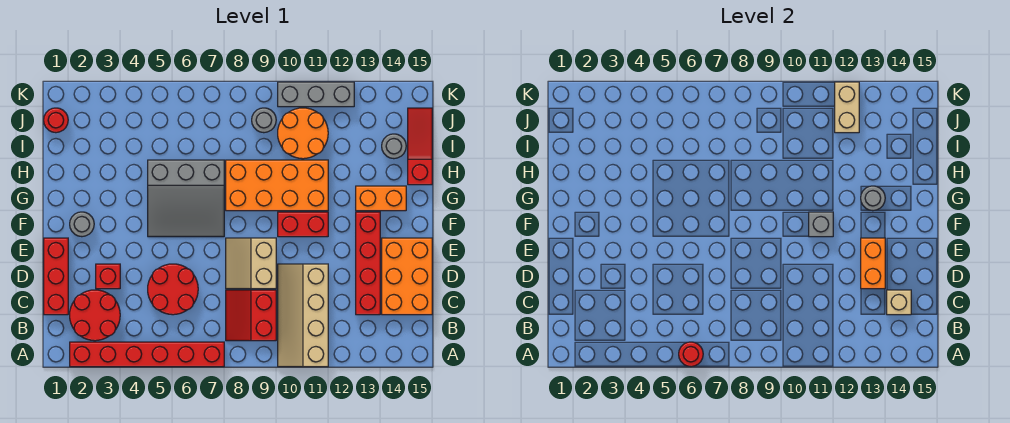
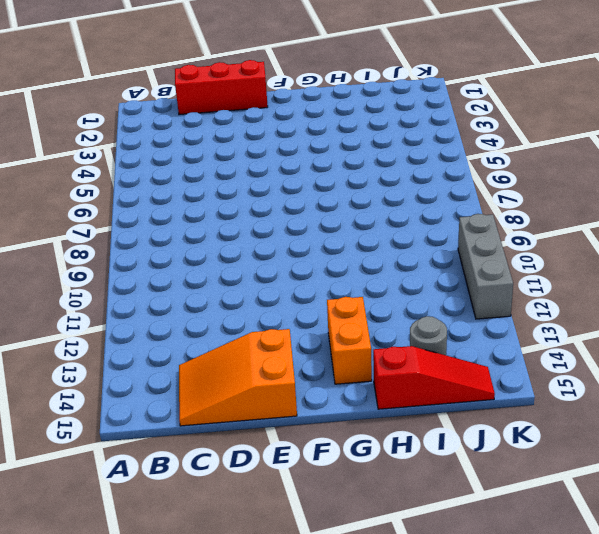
orange 2x3 slope [179,329,297,426] -> orange 2x3 brick [382,238,432,315]
none -> red 1x6 brick [70,342,224,367]
none -> tan 2x4 slope [278,264,328,367]
none -> red 2x2 round brick [70,290,120,341]

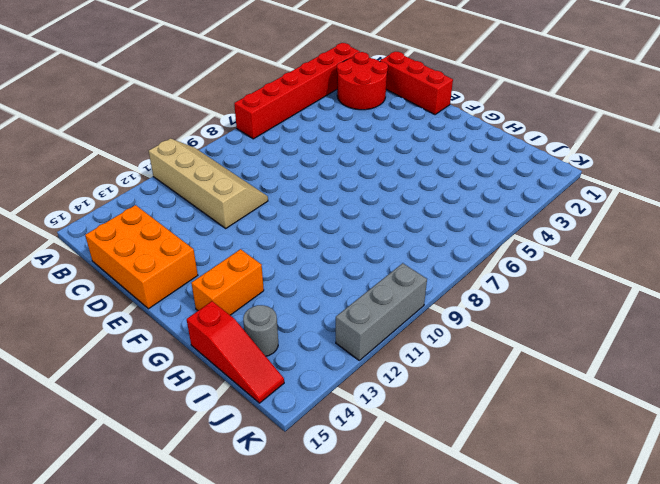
none -> red 2x2 slope [226,290,276,341]
none -> red 2x2 round brick [148,264,198,315]
none -> red 1x4 brick [356,212,380,315]

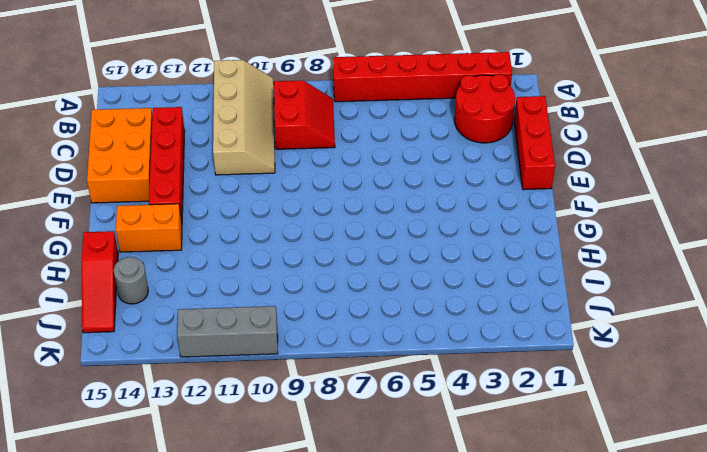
none -> red 2x2 round brick [148,264,198,315]
none -> red 1x1 brick [96,264,120,289]
none -> tan 2x2 slope [226,238,276,289]

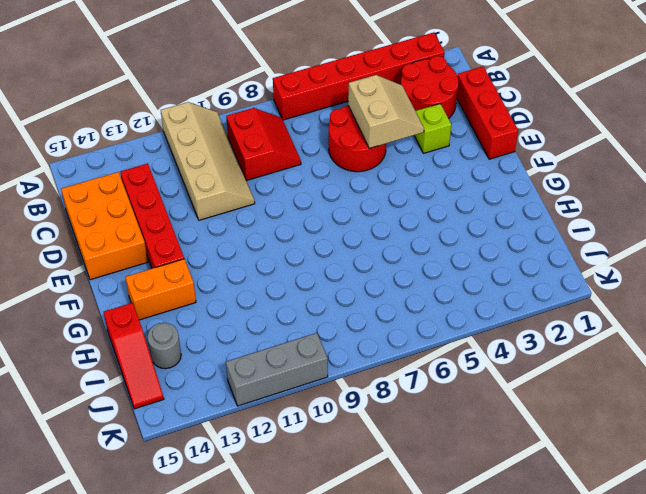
tan 2x2 slope [348,75,424,148] -> tan 2x2 slope moved to [226,238,276,289]
lime 1x1 brick [414,104,451,153] -> red 1x1 brick [96,264,120,289]
none -> grey 1x1 round brick [70,212,94,237]
none -> grey 3x3 slope [148,160,224,237]
none -> red 1x2 brick [278,212,328,237]

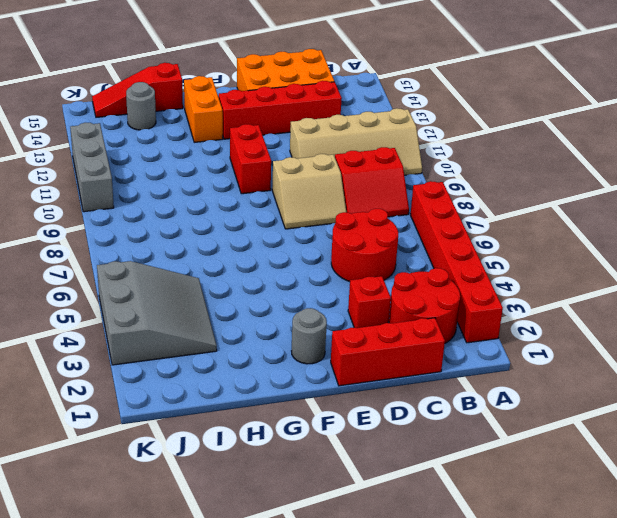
grey 3x3 slope [97,261,217,365] -> grey 3x3 slope moved to [148,160,224,237]
none -> orange 2x4 brick [226,160,328,211]
none -> orange 2x2 round brick [278,108,328,159]
none -> red 1x1 round brick [44,108,68,133]

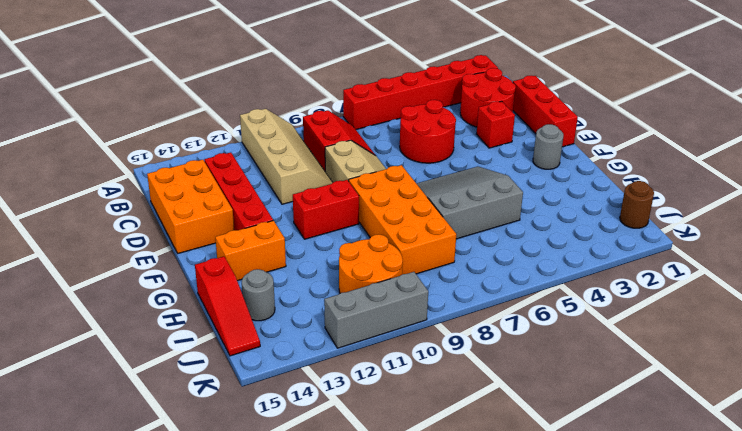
orange 2x4 brick [349,165,456,274] -> orange 2x4 brick turned to [226,160,328,211]
brown 1x1 round brick [620,181,654,228] -> red 1x1 round brick [44,108,68,133]
none -> grey 1x1 round brick [252,108,276,133]
none -> red 1x1 round brick [679,342,703,367]
none -> tan 1x1 brick [887,290,911,315]

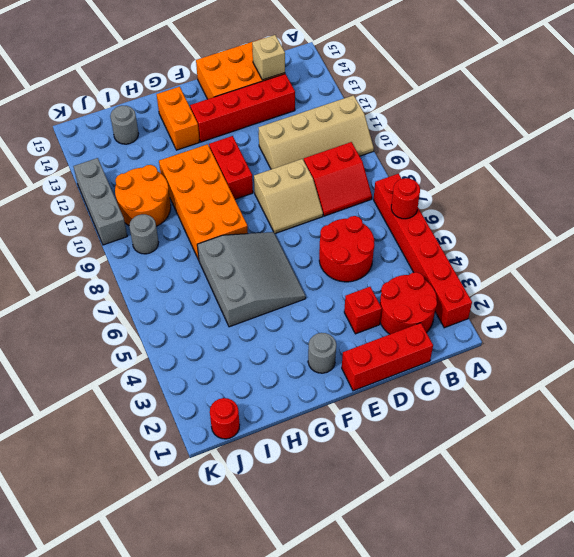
none -> red 1x3 slope [408,108,432,185]
none -> orange 1x2 brick [861,238,885,289]
none -> grey 1x1 brick [809,212,833,237]

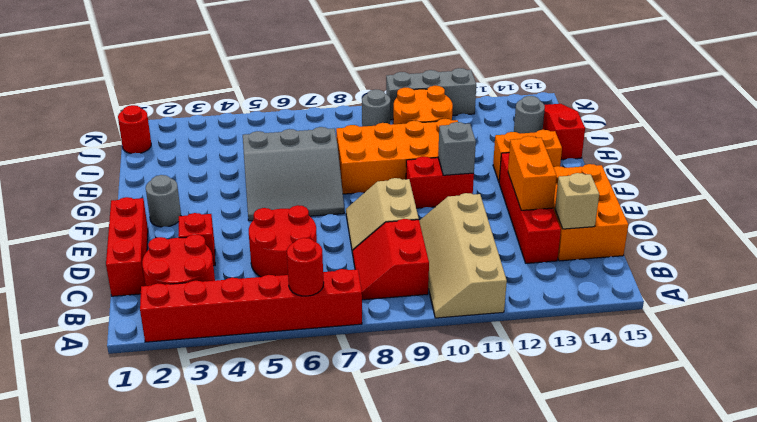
none -> grey 1x1 round brick [861,186,885,211]
none -> tan 1x2 brick [835,82,859,133]

